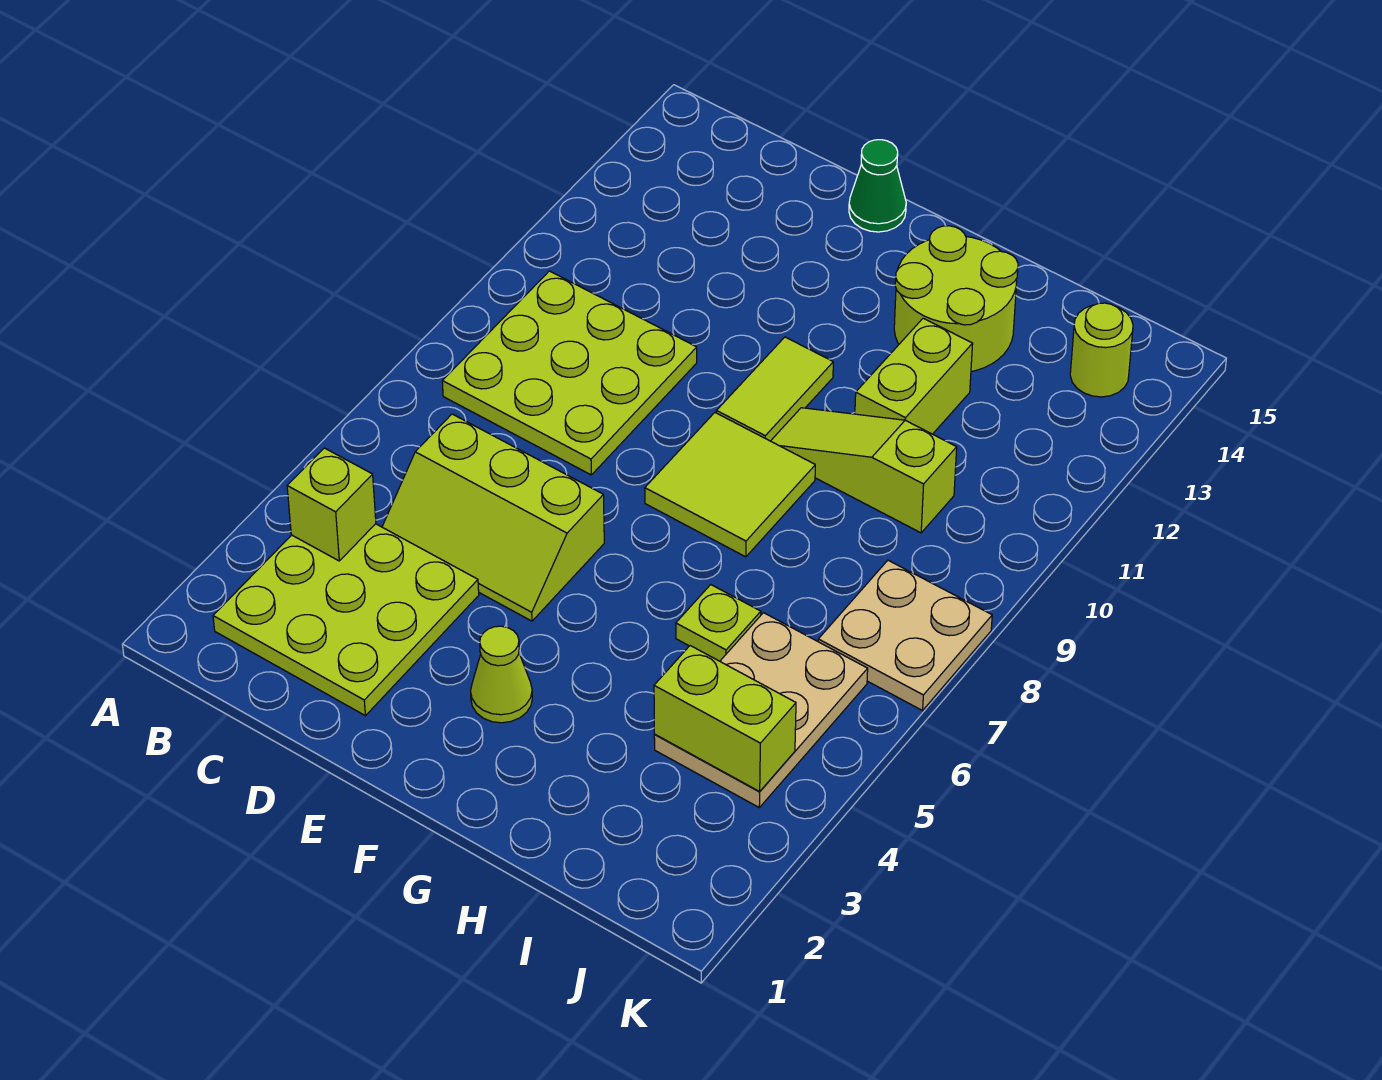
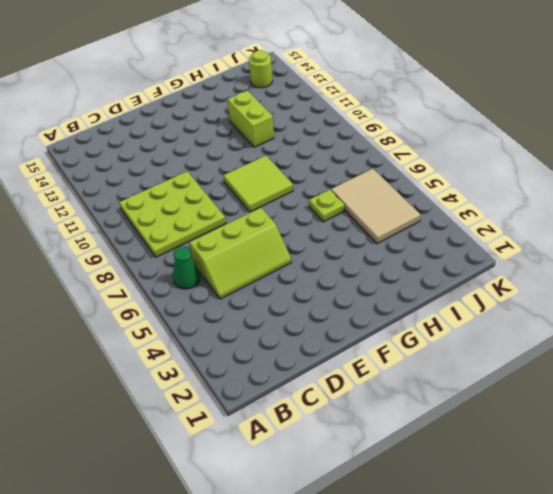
green 1x1 cone [173,246,200,289] -> green 1x1 cone moved to [849,140,906,232]
tan 2x3 tile [331,169,420,244] -> tan 2x3 plate [654,613,868,807]
none -> lime 3x3 plate [213,524,479,716]
none -> lime 1x1 cone [471,626,532,723]
none -> lime 1x2 tile [716,337,833,441]

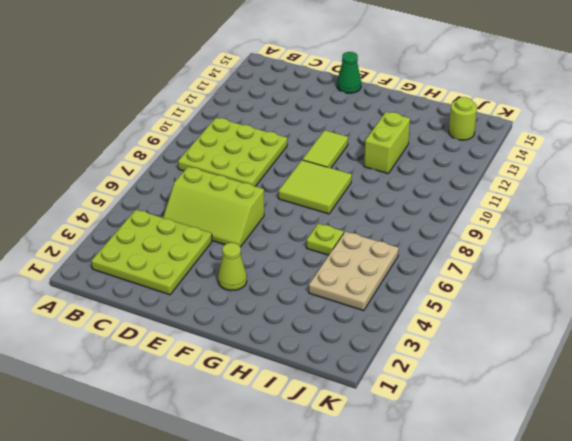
none -> lime 1x3 slope [771,408,957,533]
none -> lime 2x2 round brick [894,226,1018,371]
none -> tan 2x2 plate [818,560,992,711]

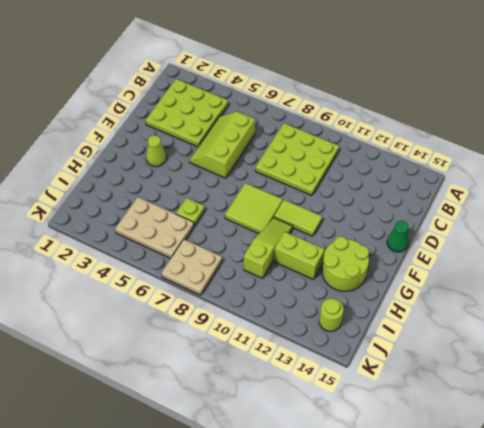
none -> lime 1x1 brick [287,448,376,561]
none -> lime 1x2 brick [654,646,796,791]

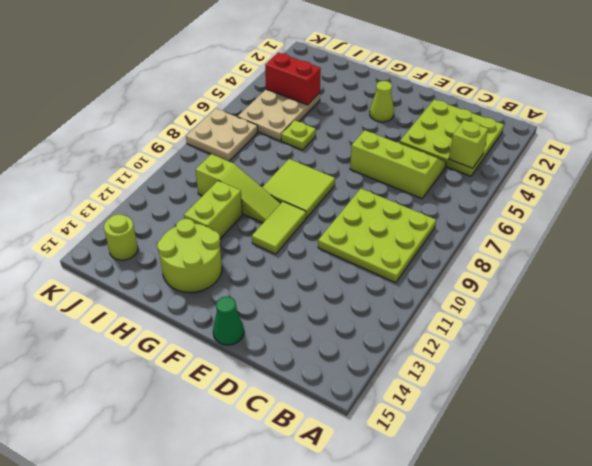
red 1x2 brick [265,52,321,105] -> lime 1x2 brick [654,646,796,791]

